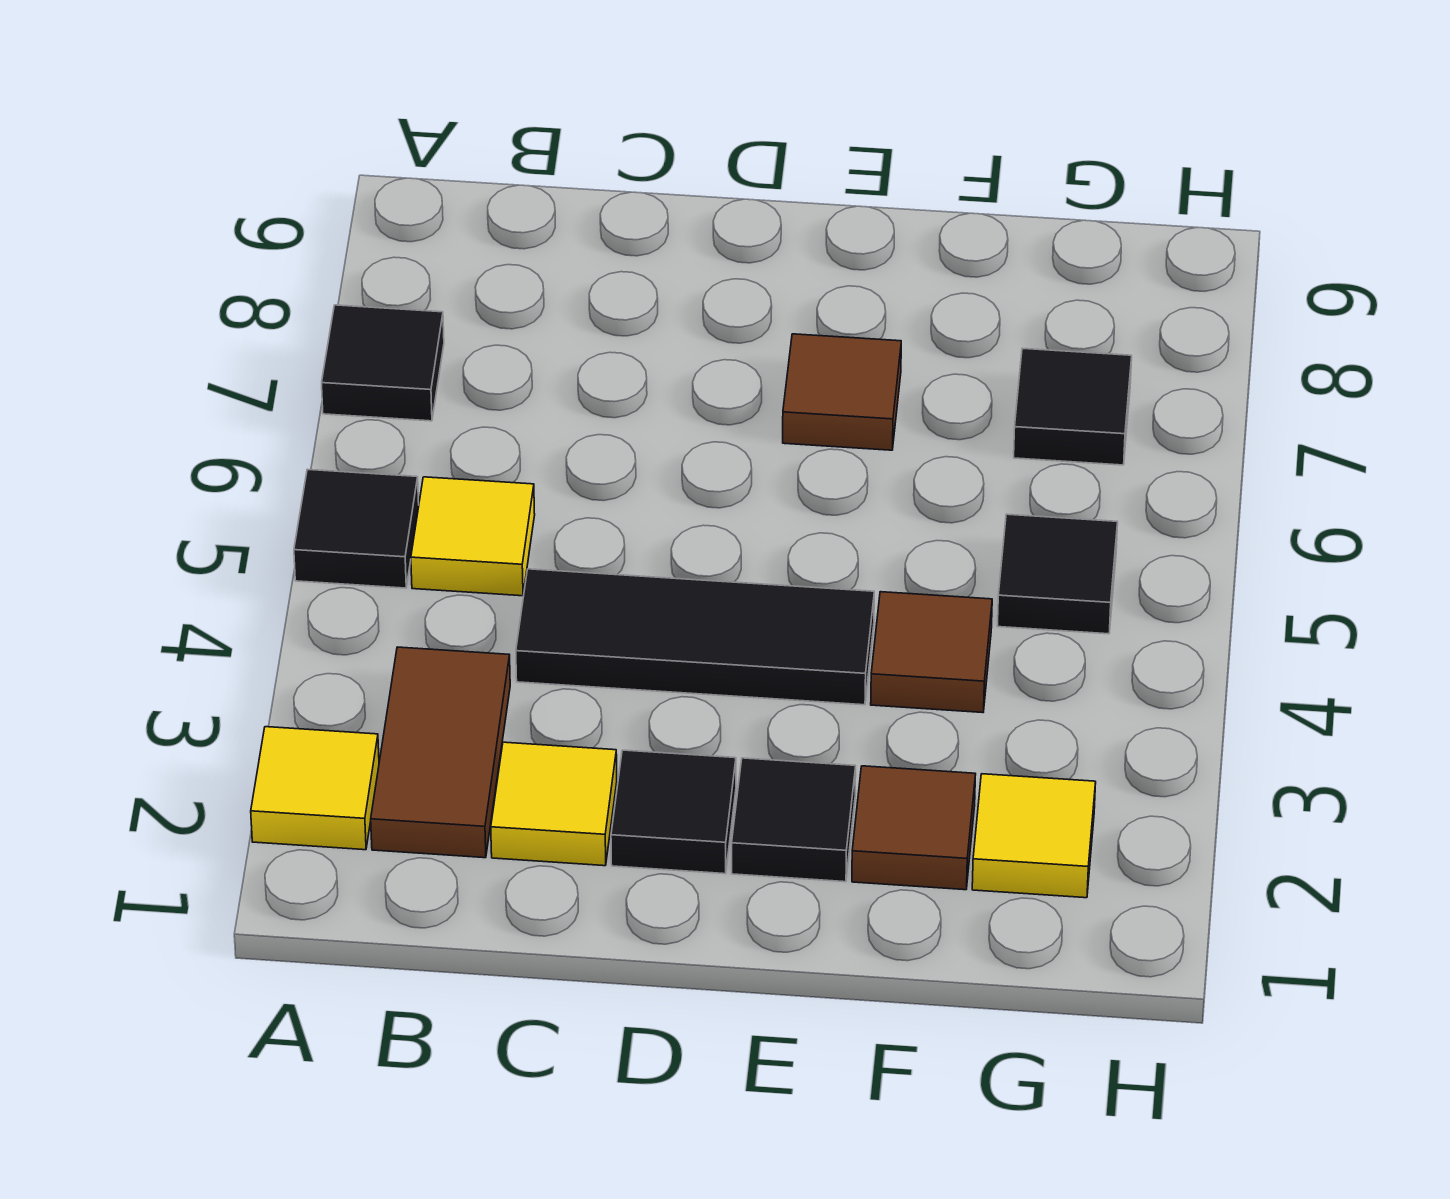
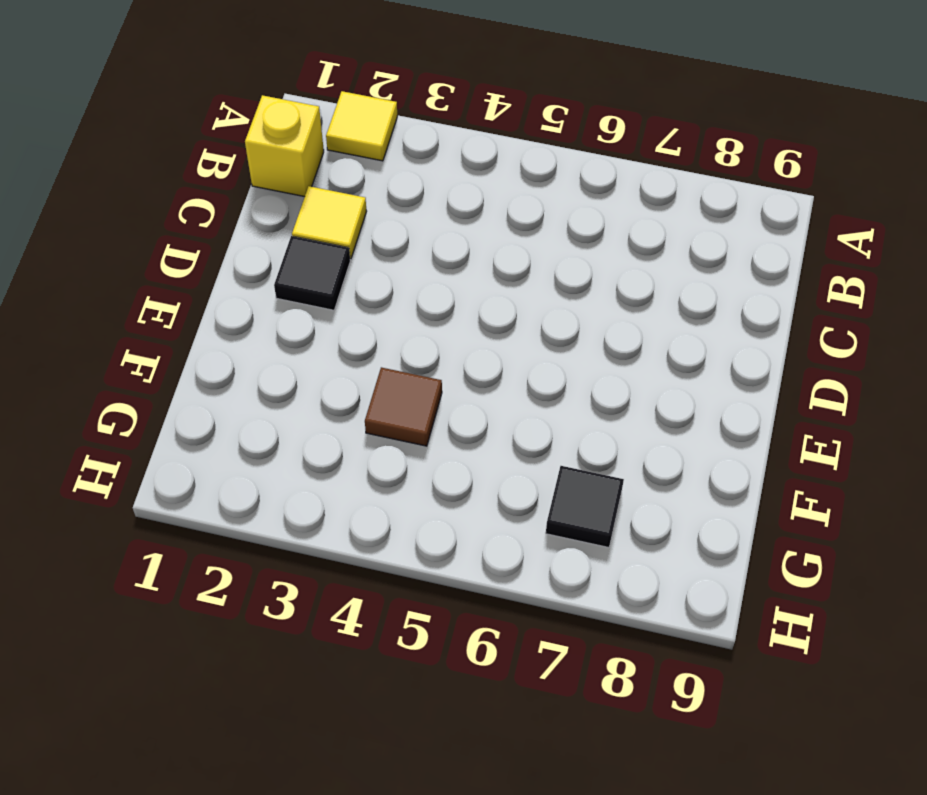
yellow 1x1 brick [245,95,324,197] -> none
none -> black 1x1 tile [294,469,419,588]
none -> black 1x1 tile [322,305,444,421]
none -> brown 1x2 tile [371,647,510,858]

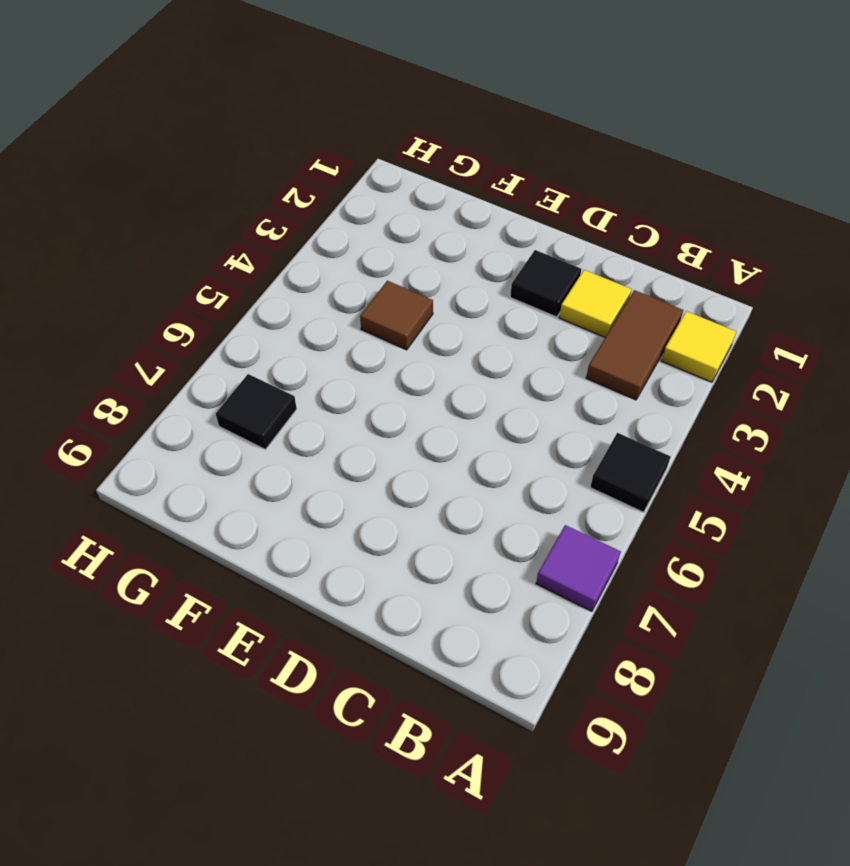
purple 1x1 tile [536,525,621,611] -> black 1x1 tile [322,305,444,421]
none -> yellow 1x1 tile [411,477,535,596]
none -> black 1x3 tile [516,569,874,705]
none -> black 1x1 tile [732,758,856,882]

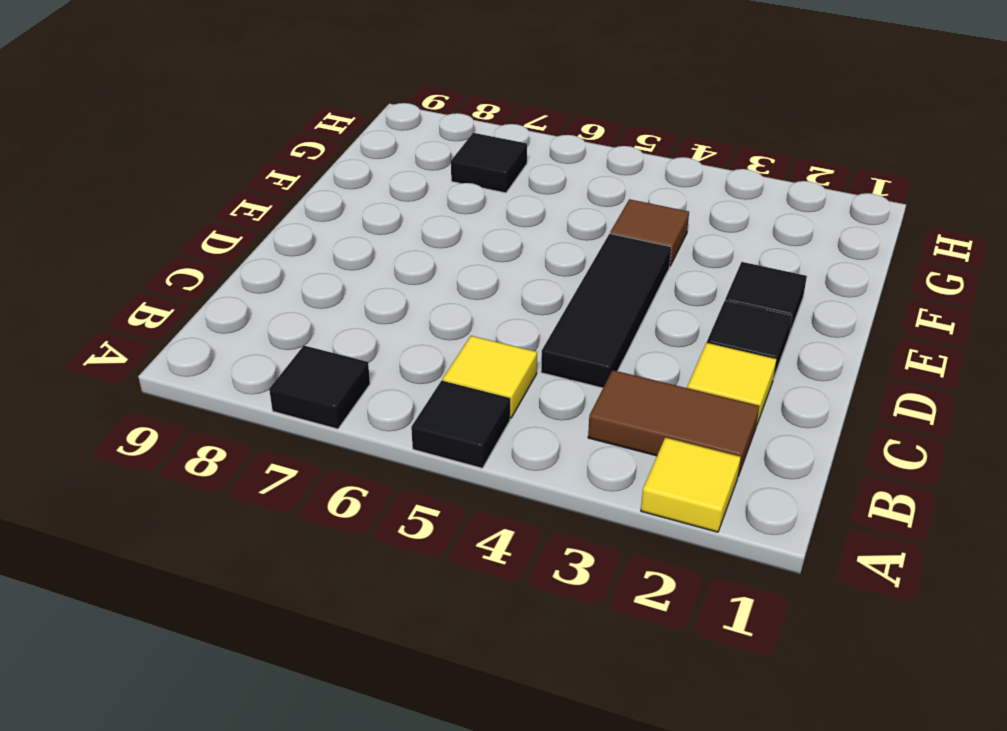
none -> brown 1x1 tile [783,334,901,450]
none -> brown 1x1 tile [852,766,976,890]
none -> yellow 1x1 tile [972,774,1096,898]

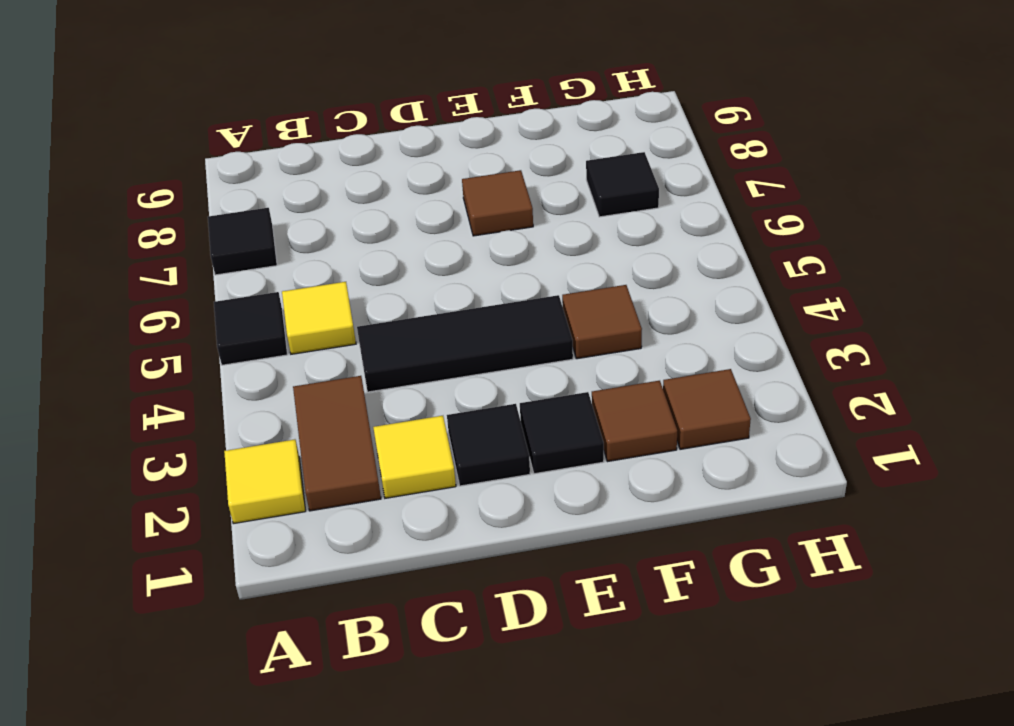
brown 1x1 tile [663,369,751,449] -> yellow 1x1 tile [972,774,1096,898]
none -> black 1x1 tile [998,514,1118,634]

